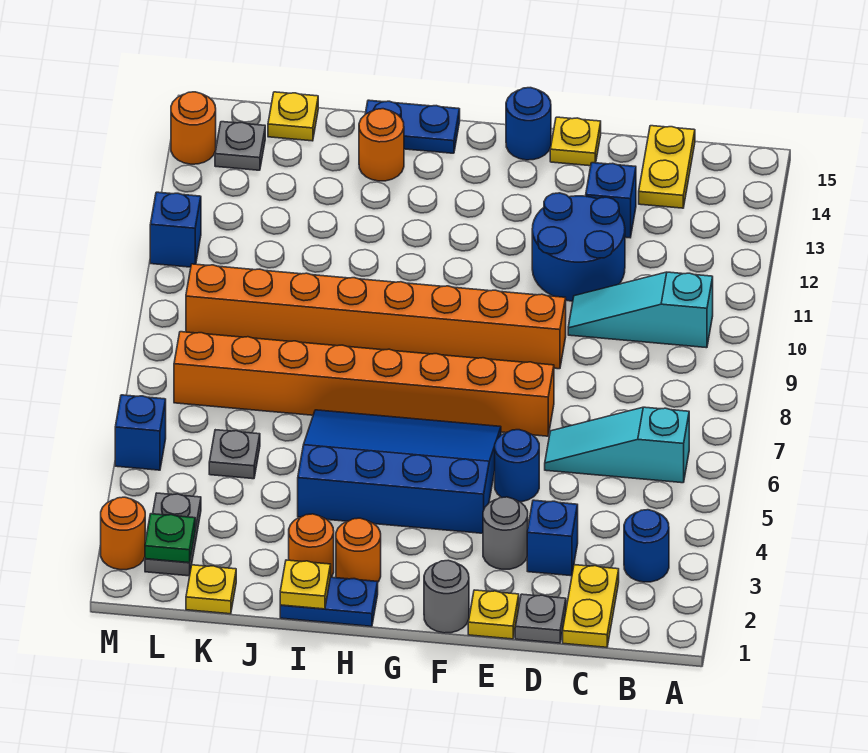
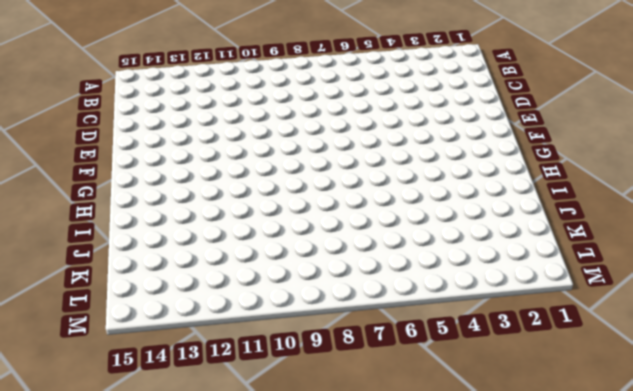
none -> blue 1x1 round brick [624,510,669,582]
none -> cyan 1x3 slope [545,407,689,483]
none -> cyan 1x3 slope [568,272,713,348]
none -> yellow 1x2 plate [563,565,619,647]

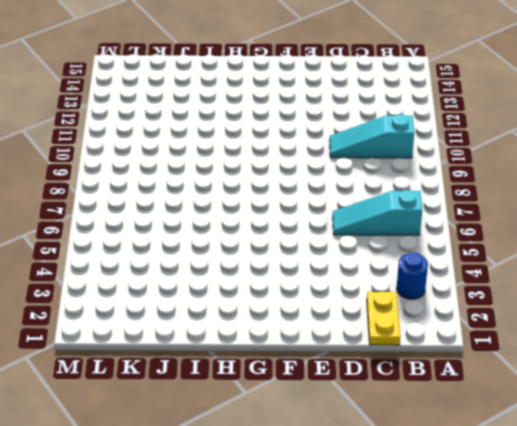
none -> yellow 1x2 plate [639,126,695,208]
none -> grey 1x1 plate [515,594,566,643]
none -> blue 1x1 brick [527,500,578,576]
none -> blue 2x2 round brick [532,193,625,301]

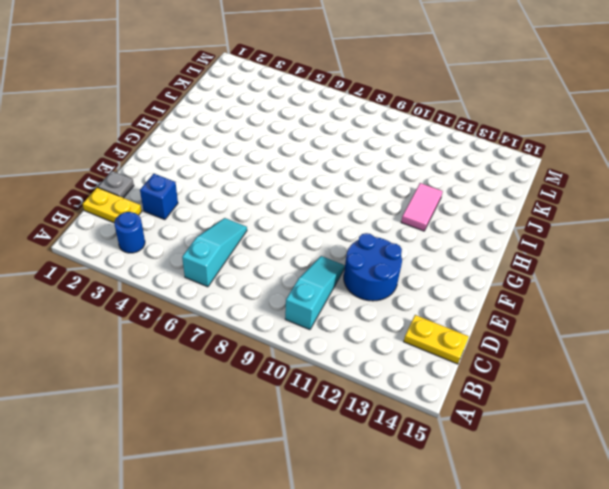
pink 1x2 tile [401,183,443,231] -> none
none -> blue 1x1 brick [586,163,636,238]
none -> yellow 1x1 plate [468,590,519,639]
none -> grey 1x1 round brick [483,497,528,569]
none -> blue 1x1 round brick [495,430,539,502]

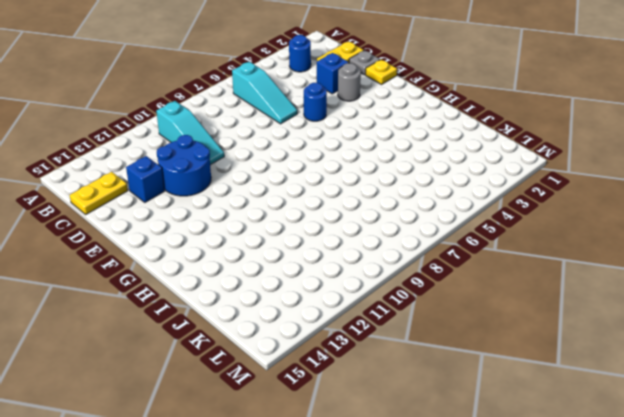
none -> orange 1x8 brick [174,332,554,436]
none -> orange 1x8 brick [186,264,566,369]
none -> yellow 1x1 plate [550,117,601,166]
none -> grey 1x1 round brick [424,560,469,633]

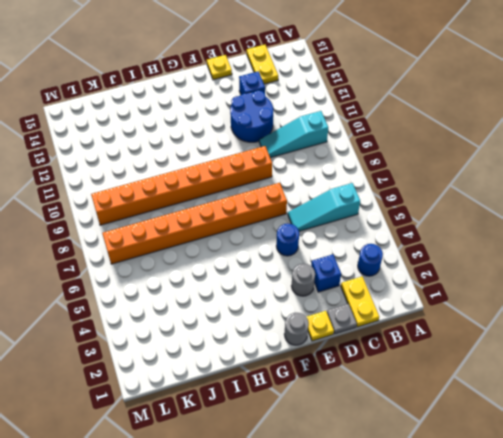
none -> blue 3x4 slope [298,410,501,533]
none -> blue 1x1 round brick [506,88,551,160]
none -> blue 1x2 plate [280,577,378,626]
none -> orange 1x1 round brick [336,518,381,582]

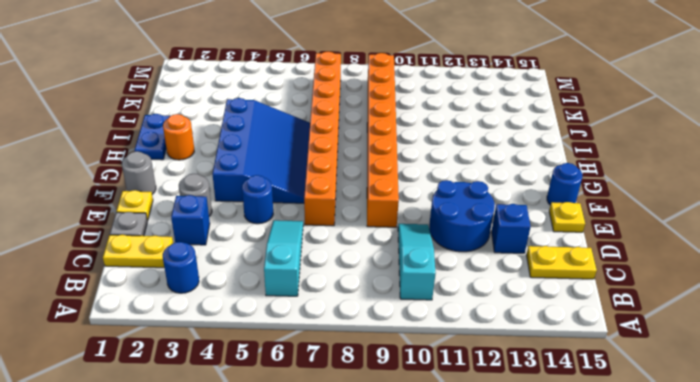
none -> blue 1x2 plate [365,100,460,153]
none -> orange 1x1 round brick [289,514,334,577]
none -> orange 1x1 round brick [359,109,404,181]
none -> yellow 1x1 plate [186,565,236,614]

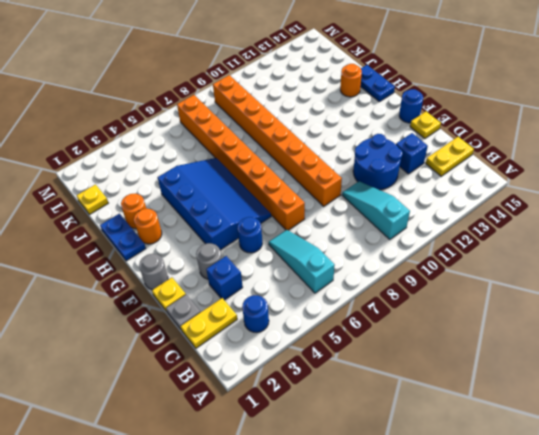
none -> grey 1x1 plate [209,430,260,479]
none -> yellow 1x1 plate [268,92,318,141]
none -> grey 1x2 plate [145,493,201,576]
none -> grey 1x1 plate [215,122,265,170]

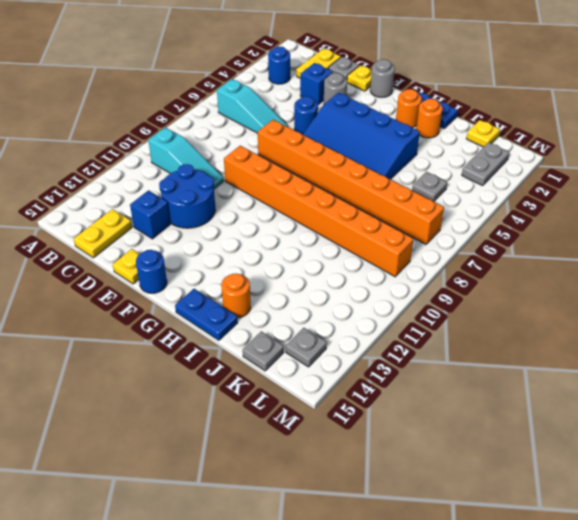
grey 1x1 plate [243,331,284,371] -> yellow 1x1 plate [268,92,318,141]
none -> orange 1x1 round brick [101,497,145,570]
none -> blue 1x1 brick [115,395,166,470]
none -> blue 1x1 brick [150,192,201,267]
none -> orange 1x1 round brick [171,92,216,164]

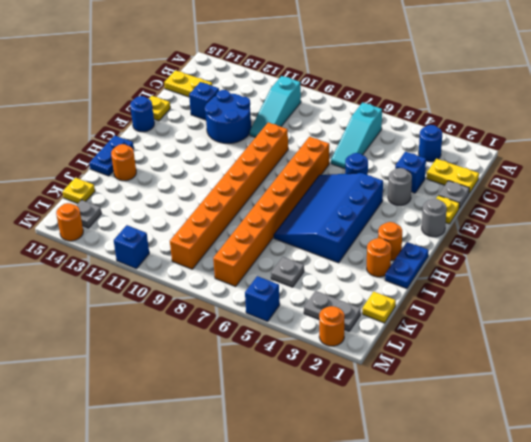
none -> yellow 1x1 plate [280,560,331,609]
none -> green 1x1 plate [145,514,195,563]

